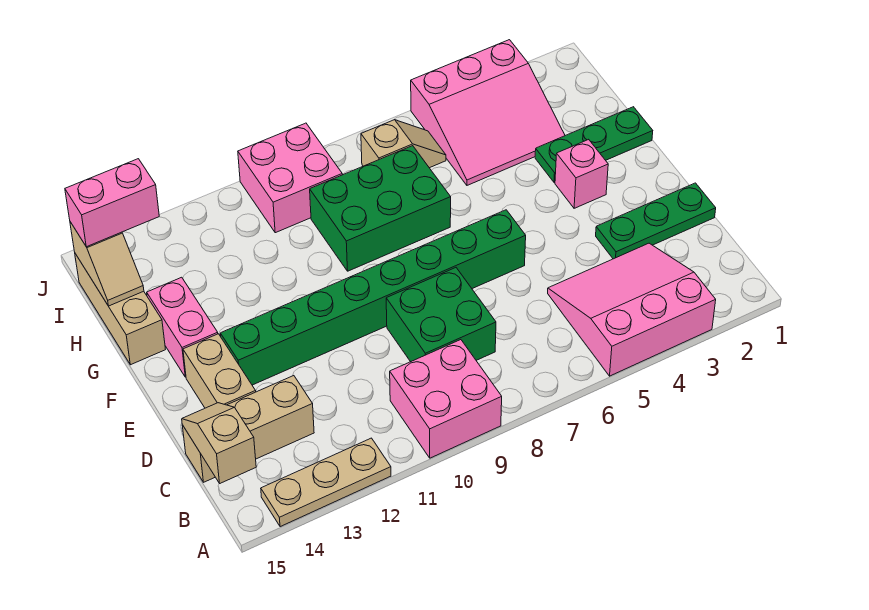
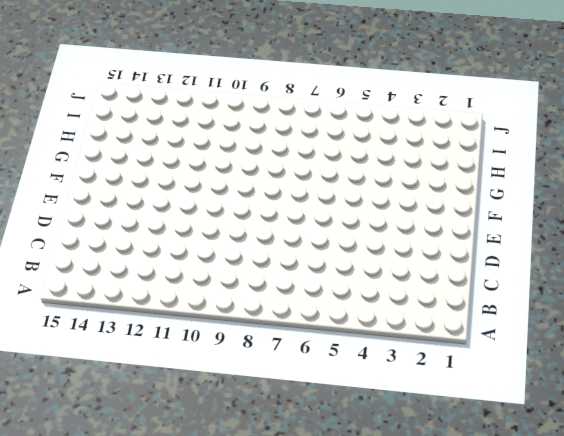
none -> pink 3x3 slope [548,243,716,376]
none -> pink 2x2 brick [390,340,502,458]
none -> tan 1x3 plate [261,438,391,527]

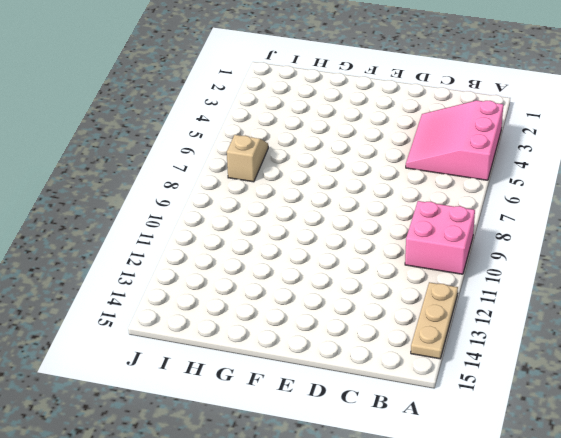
none -> green 2x2 brick [386,268,496,362]
none -> tan 1x3 brick [182,376,314,482]
none -> green 1x3 plate [596,183,716,259]

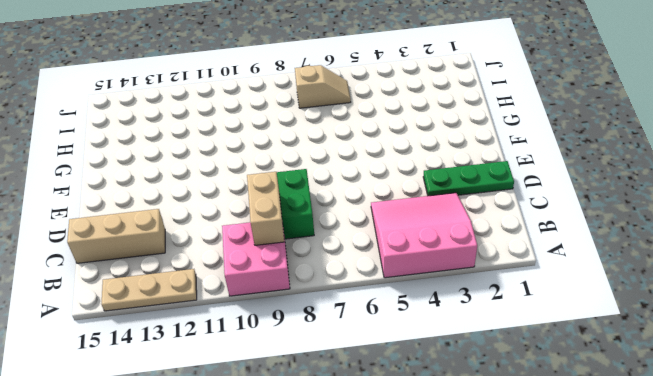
tan 1x2 brick [247,172,284,245] -> tan 1x2 brick moved to [183,334,256,408]
none -> green 1x8 brick [220,210,526,385]
none -> pink 1x1 brick [555,139,608,208]
none -> pink 1x2 brick [147,277,218,377]

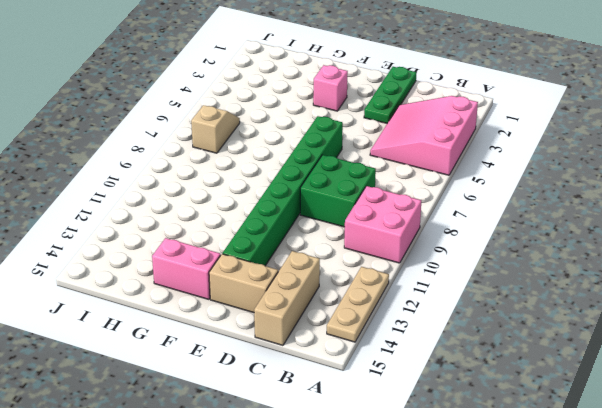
none -> green 1x3 plate [535,107,653,182]
none -> green 2x3 brick [310,146,451,271]
none -> tan 1x3 brick [75,254,166,365]

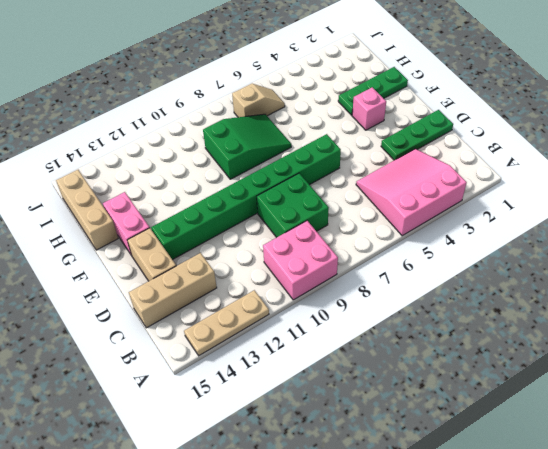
green 2x3 slope [203,114,291,179] -> green 2x3 brick [310,146,451,271]
none -> pink 3x3 slope [411,40,565,185]
none -> pink 2x2 brick [238,123,342,233]
none -> tan 1x2 slope [182,403,256,483]

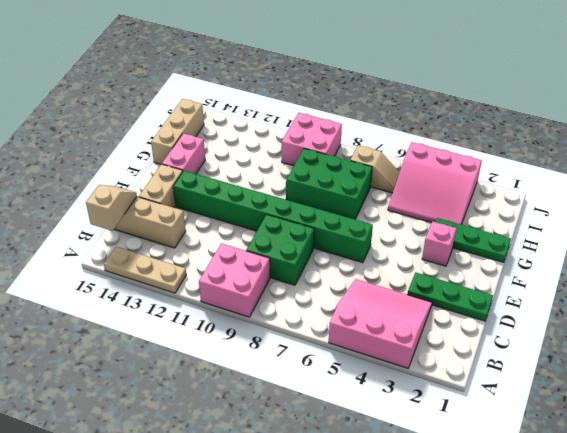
none -> tan 1x2 slope [70,222,144,306]
none -> pink 1x2 brick [65,159,159,247]

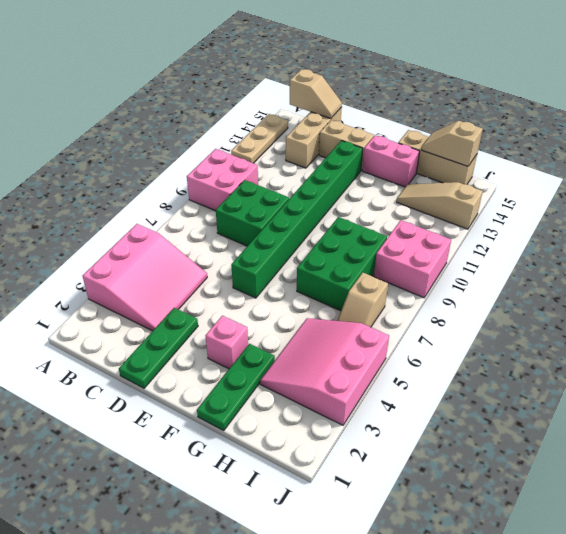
tan 1x3 slope [397,182,483,229] -> none
none -> pink 1x2 brick [65,159,159,247]

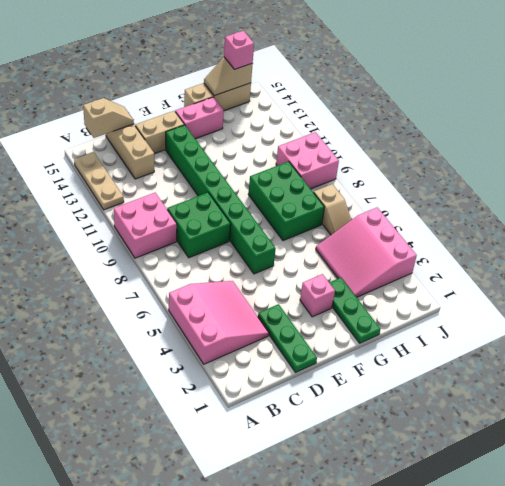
pink 1x1 brick [224,31,254,69] -> pink 1x2 brick [65,159,159,247]

